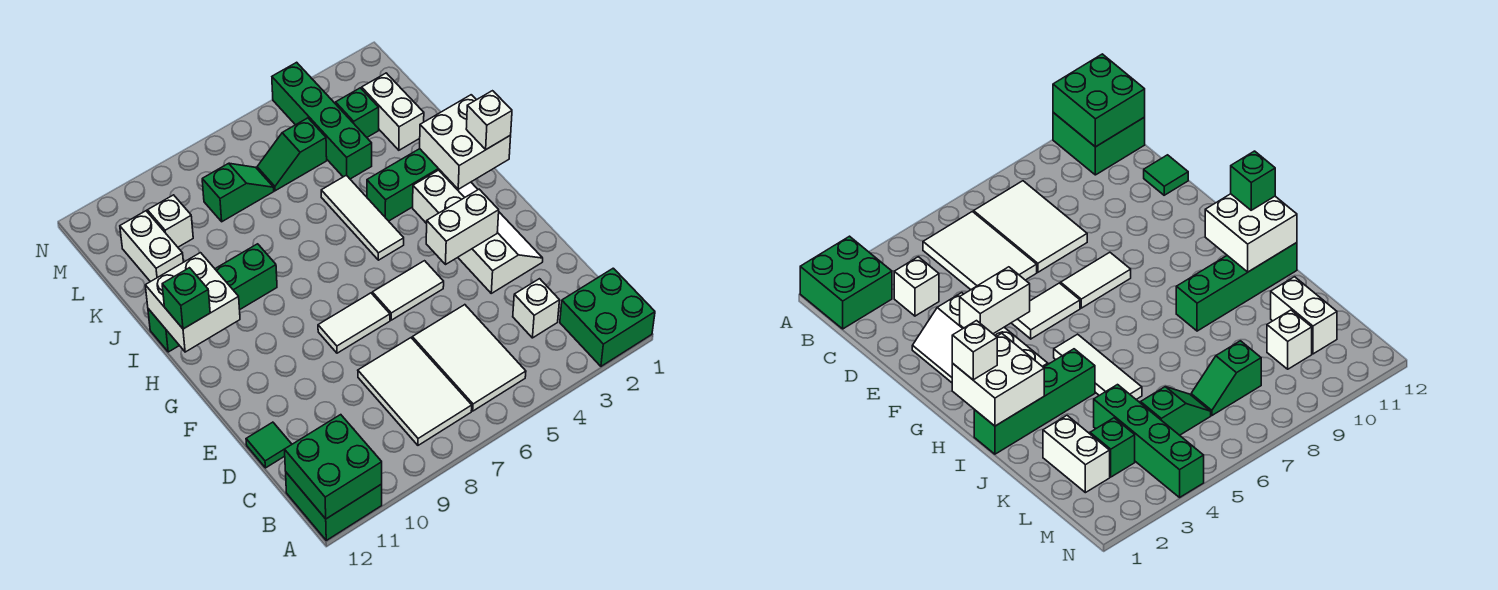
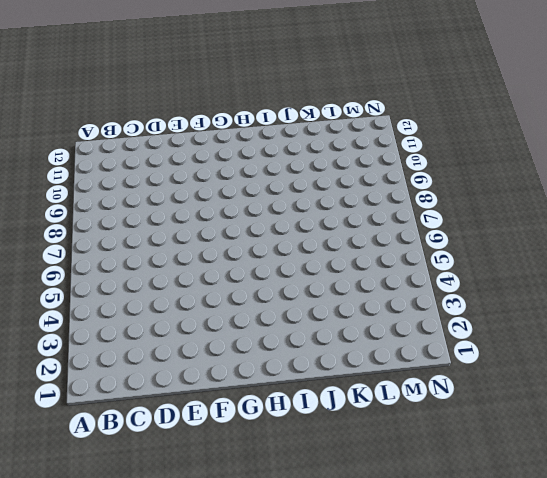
none -> green 2x2 brick [560,268,655,366]
none -> green 2x2 brick [286,473,382,540]
none -> white 2x3 tile [412,305,526,411]

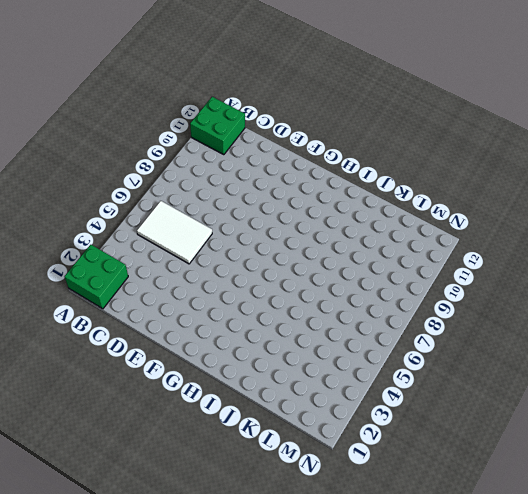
none -> white 2x3 tile [358,338,472,445]
none -> white 1x1 brick [513,279,560,338]
none -> green 1x1 tile [246,422,292,468]

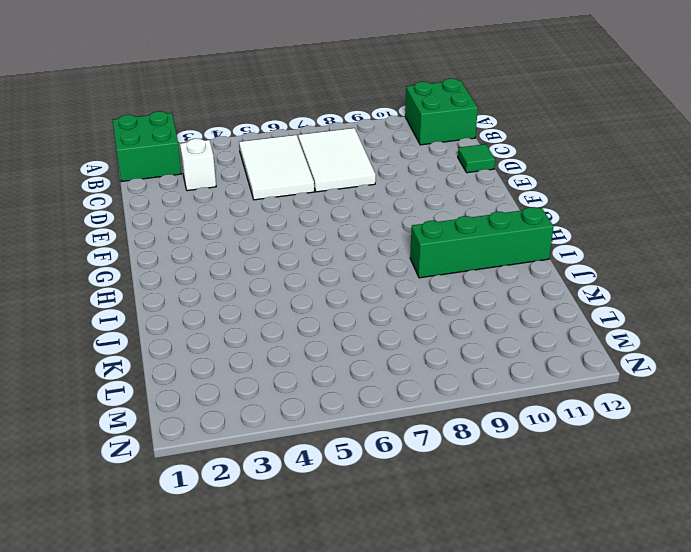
none -> white 2x4 slope [413,170,543,293]
none -> white 1x2 tile [372,261,444,320]
none -> white 1x2 tile [318,293,390,353]

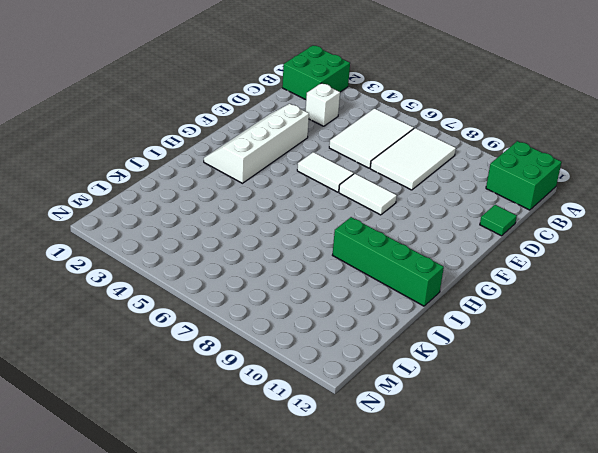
none -> white 1x3 tile [321,175,404,260]
none -> green 1x4 brick [367,149,439,221]
none -> white 1x2 brick [362,73,424,150]

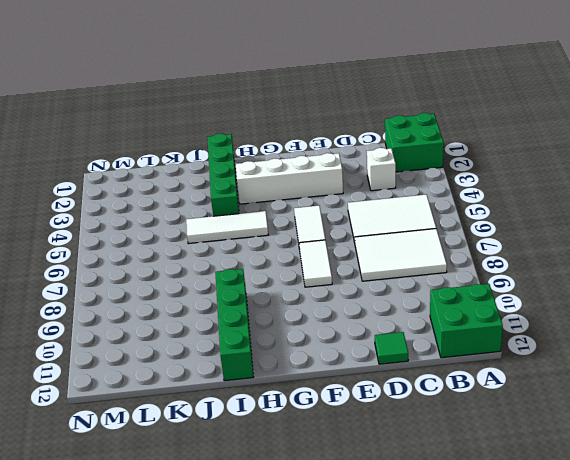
none -> white 1x2 brick [362,73,424,150]
none -> green 1x4 brick [272,62,372,179]
none -> white 1x2 brick [120,211,183,282]

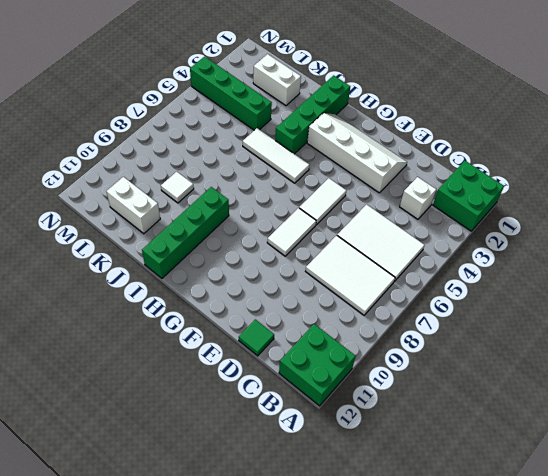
white 1x1 tile [161,172,194,203] -> none
none -> green 1x1 brick [336,88,379,137]
none -> green 1x2 slope [257,118,327,191]
none -> green 1x2 slope [202,163,274,222]

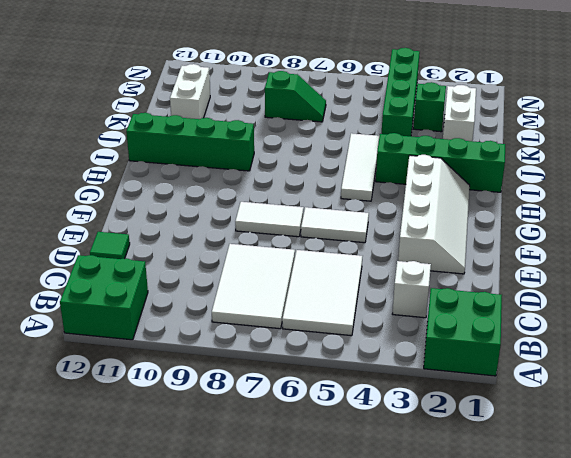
none -> green 1x2 slope [257,118,327,191]
none -> white 1x1 brick [148,195,193,247]
none -> green 2x2 brick [284,415,382,519]

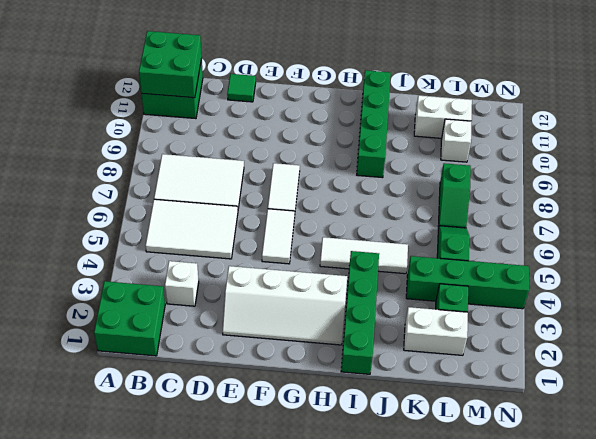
none -> white 1x2 brick [426,189,499,265]
none -> white 2x2 brick [420,95,511,189]
none -> white 2x2 brick [145,253,240,352]

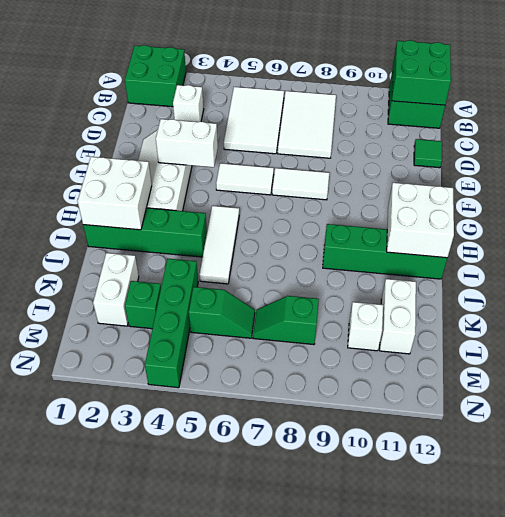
none -> white 1x1 brick [466,91,512,149]
none -> green 1x1 brick [162,268,210,329]

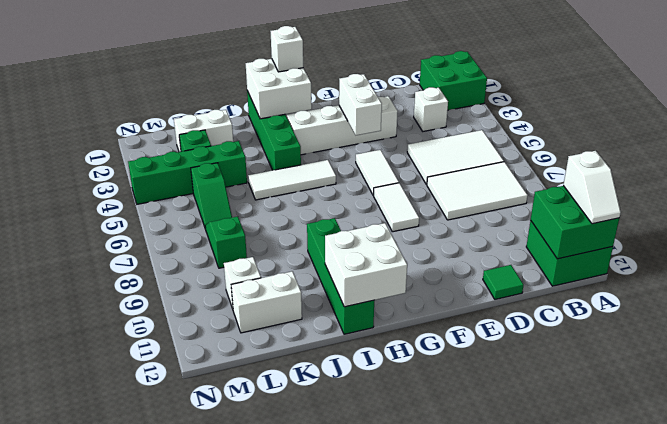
white 1x2 slope [563,151,621,224] -> none
none -> green 1x1 brick [162,268,210,329]

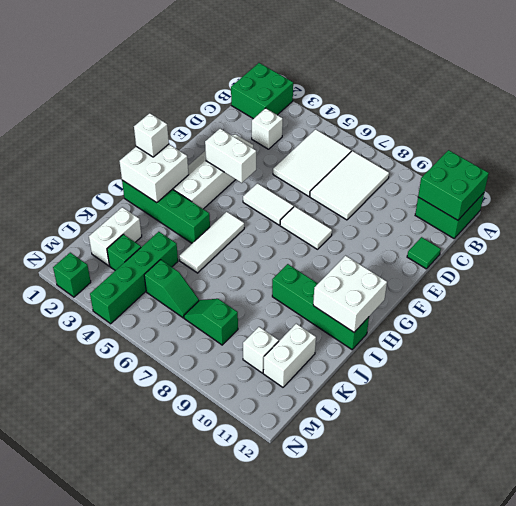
green 1x1 brick [53,253,91,297] -> green 1x1 brick moved to [162,268,210,329]

